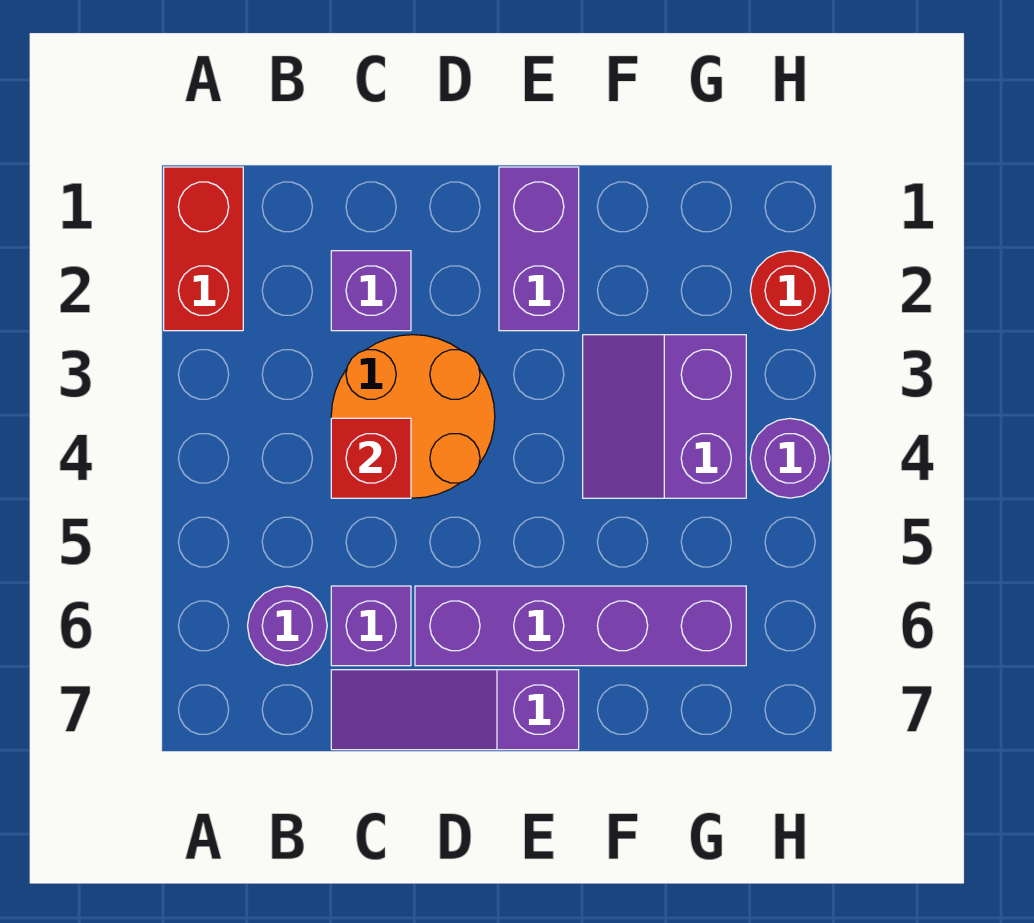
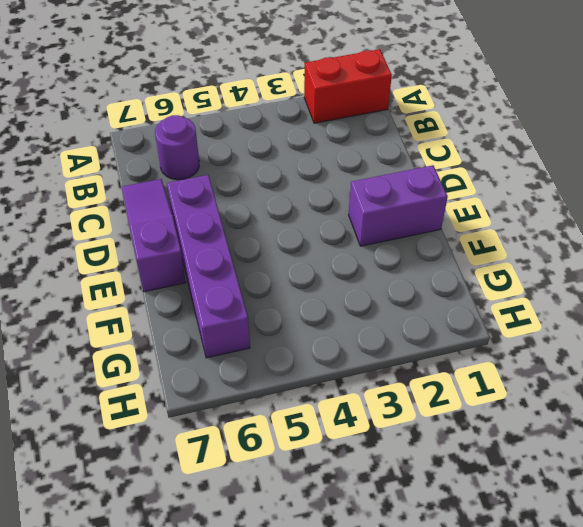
none -> purple 1x1 brick [331,251,411,331]
none -> orange 2x2 round brick [331,335,495,498]
none -> purple 1x1 brick [331,586,411,666]

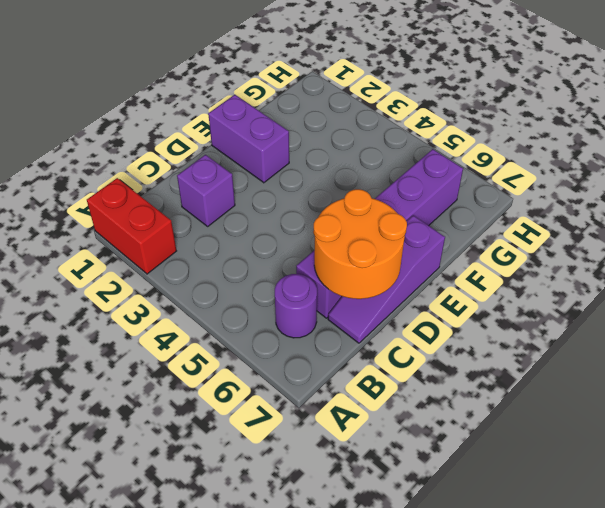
orange 2x2 round brick [313,189,407,299] -> orange 2x2 round brick moved to [331,335,495,498]
none -> purple 2x2 slope [583,335,746,498]
none -> red 1x1 round brick [750,251,830,331]
none -> purple 1x1 round brick [750,418,830,498]

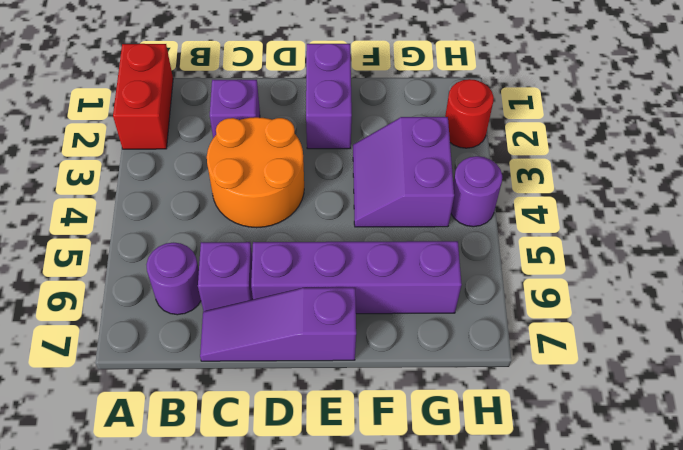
none -> red 1x1 brick [331,418,411,498]

